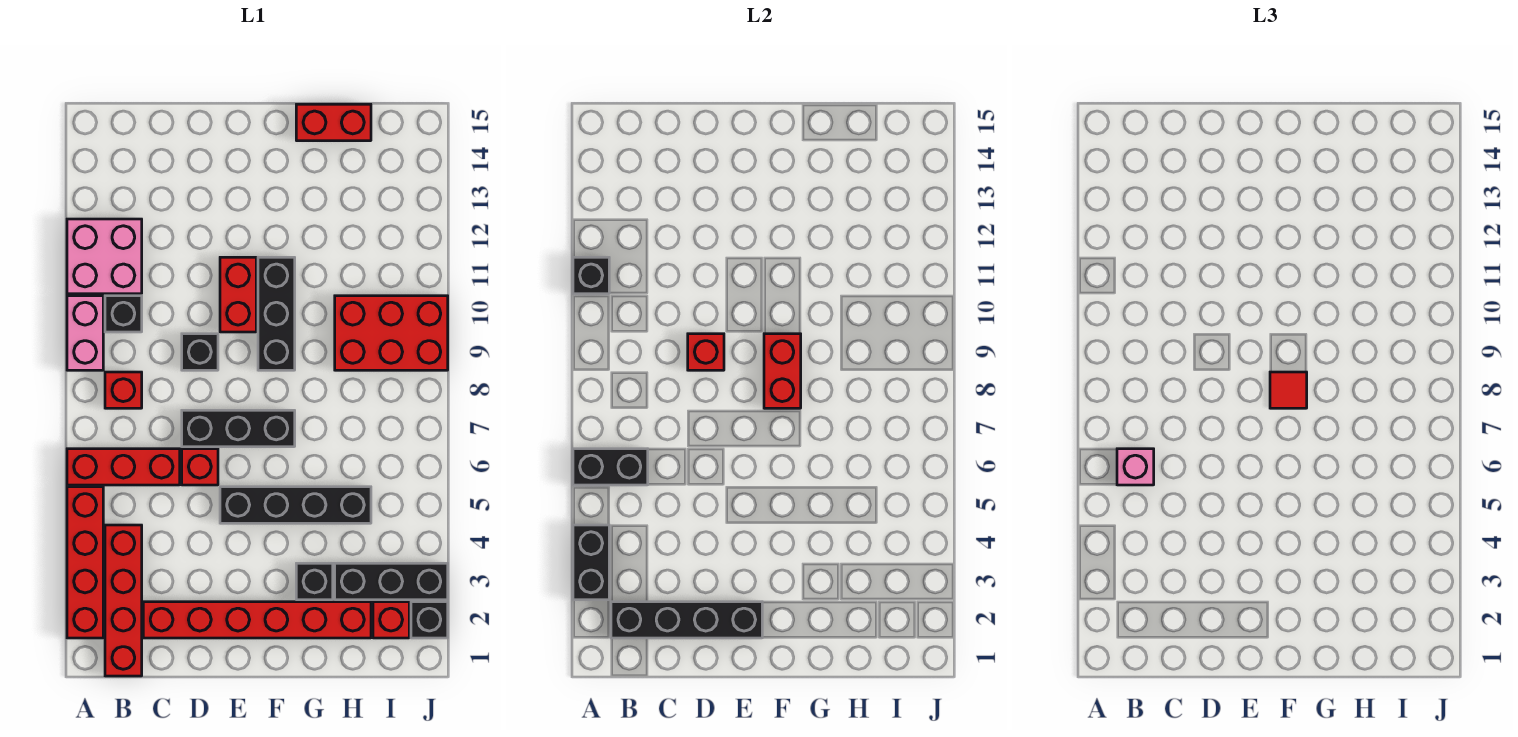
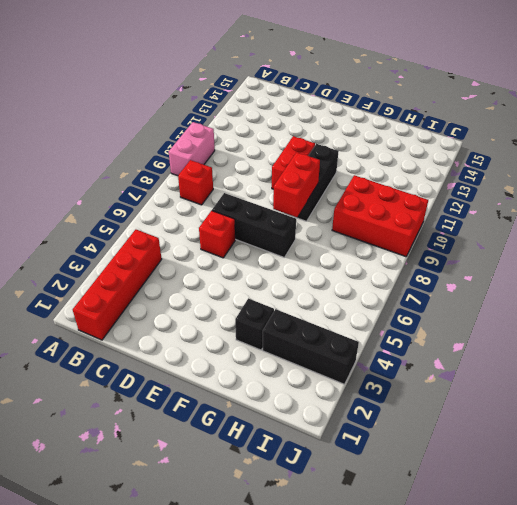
none -> red 1x4 brick [67,487,103,638]
none -> red 1x3 brick [67,449,180,485]
none -> pink 2x2 brick [67,219,142,294]

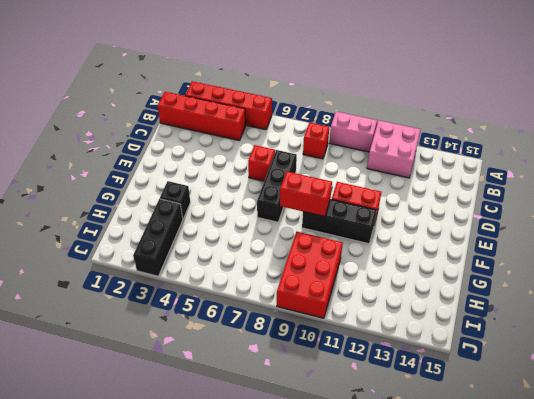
none -> red 1x3 brick [67,449,180,485]
none -> black 1x1 brick [105,296,142,332]
none -> red 1x6 brick [143,602,371,638]

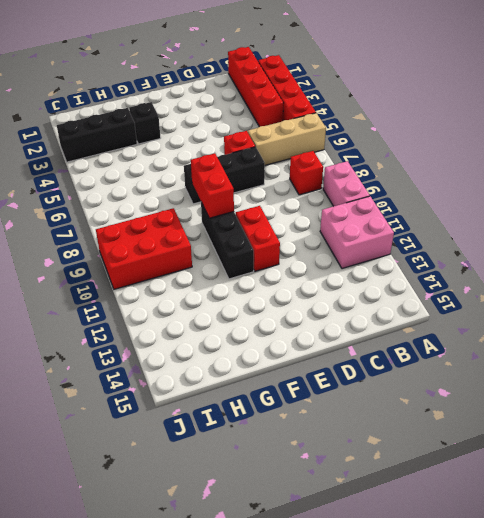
tan 1x3 brick [248,113,326,165] -> red 1x3 brick [67,449,180,485]
none -> black 1x1 brick [105,296,142,332]
none -> red 1x6 brick [143,602,371,638]
none -> black 1x1 brick [182,334,218,370]

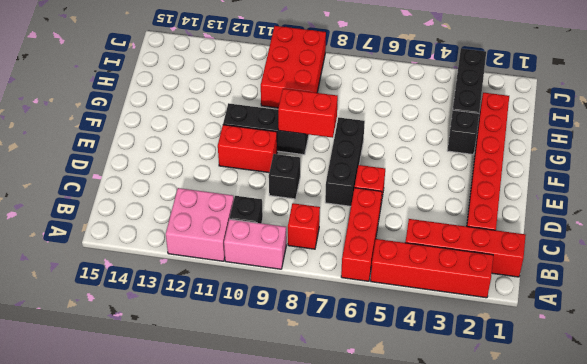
none -> black 1x4 brick [220,487,371,523]
none -> red 1x2 brick [296,104,371,141]
none -> red 1x1 brick [373,602,409,638]

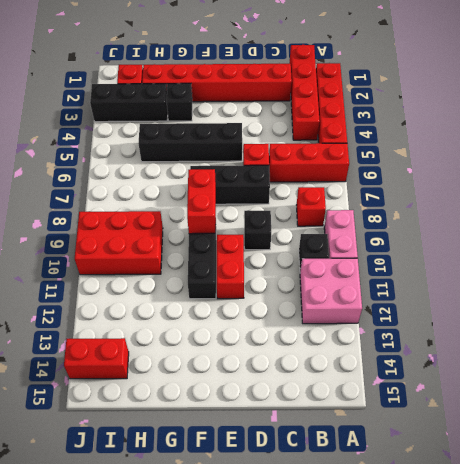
red 1x2 brick [64,338,129,379] -> red 1x2 brick moved to [296,104,371,141]
none -> black 1x1 brick [411,602,448,638]
none -> black 1x2 brick [573,525,609,600]
none -> black 1x2 brick [573,449,648,485]

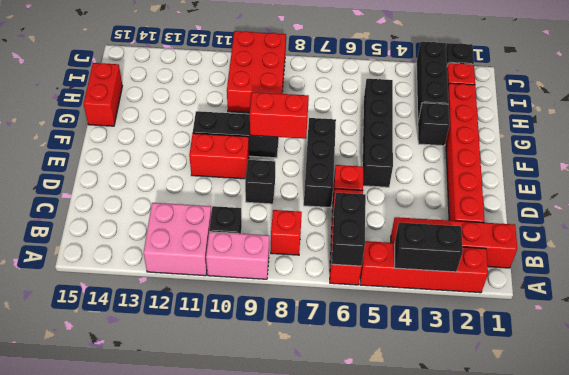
none -> black 1x1 brick [573,257,609,294]
none -> black 1x4 brick [611,602,762,638]
none -> red 1x1 brick [688,334,724,370]

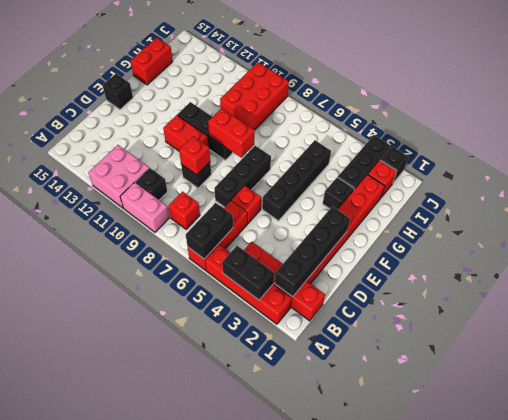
black 1x1 brick [102,74,133,109] -> black 1x1 brick moved to [573,257,609,294]
none -> pink 1x1 brick [1117,449,1154,485]
none -> red 1x1 tile [1270,372,1307,408]

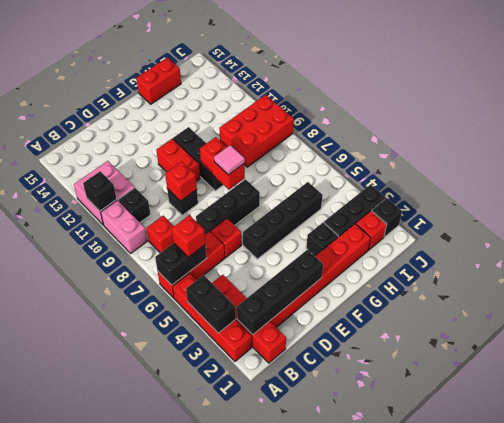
red 1x1 brick [172,215,205,257] -> pink 1x1 brick [1117,449,1154,485]
pink 1x1 tile [214,145,245,175] -> red 1x1 tile [1270,372,1307,408]

